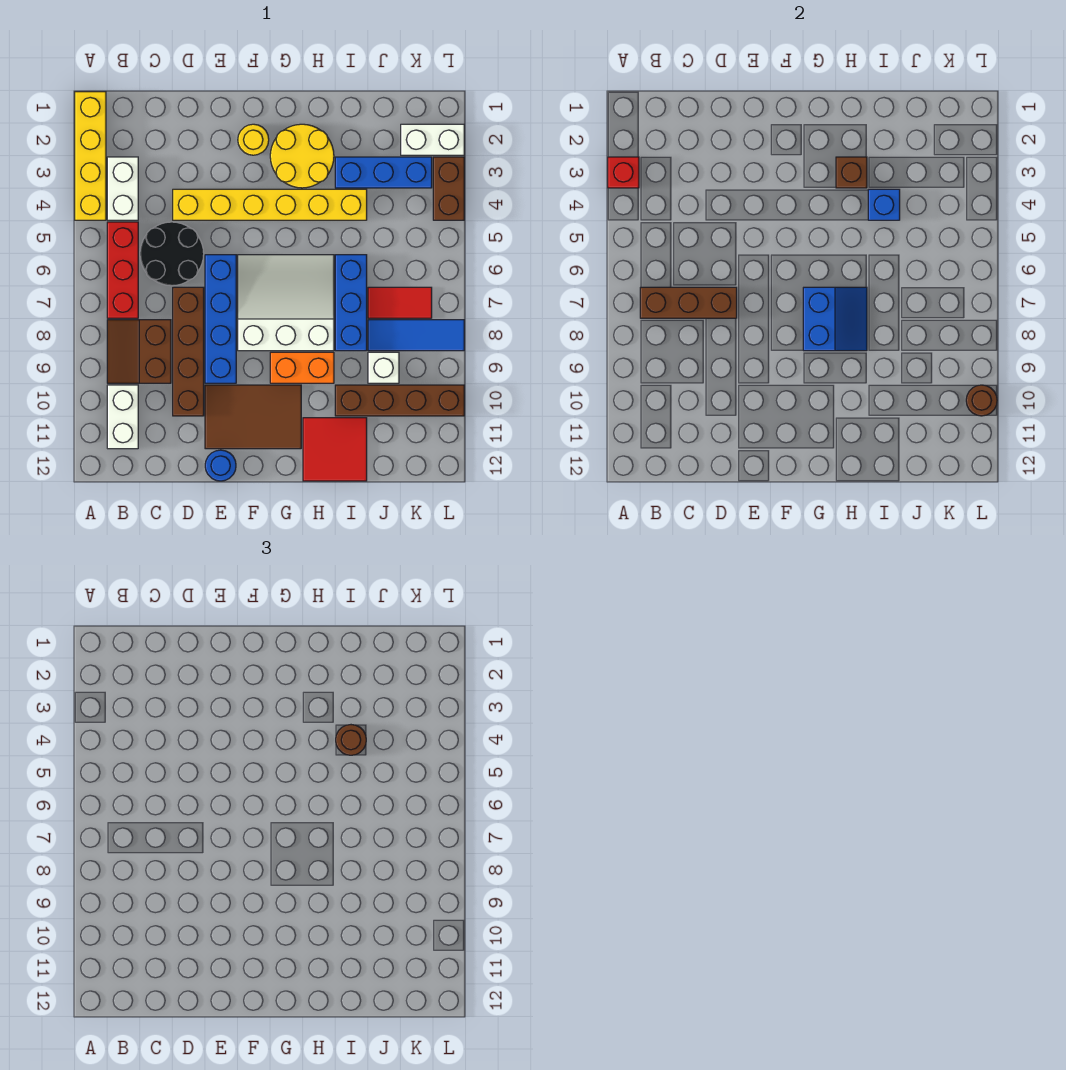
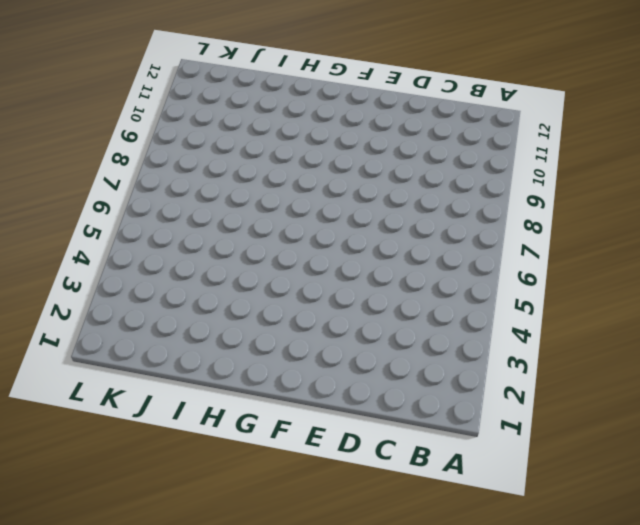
none -> yellow 1x4 brick [75,92,106,220]
none -> white 1x2 brick [107,157,138,220]
none -> red 1x3 brick [107,222,138,318]
none -> brown 2x2 slope [107,320,171,383]

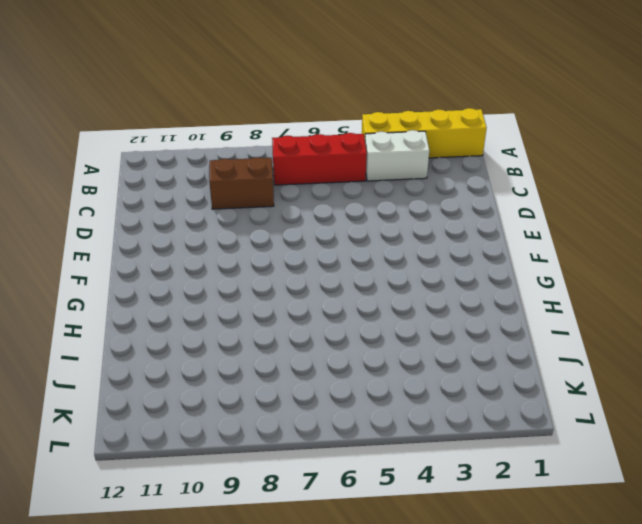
none -> white 1x2 brick [107,385,138,449]
none -> black 2x2 round brick [140,222,204,286]
none -> yellow 1x6 brick [173,189,367,220]
none -> brown 1x4 brick [173,287,204,416]

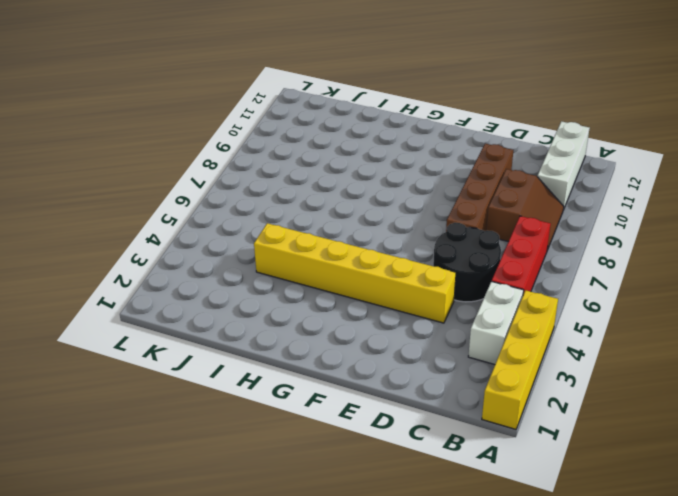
white 1x3 brick [537,121,590,210] -> white 1x2 brick [107,385,138,449]
none -> blue 1x4 brick [205,255,236,383]
none -> brown 2x3 tile [205,385,301,449]
none -> blue 1x1 round brick [205,450,236,481]
none -> yellow 1x1 round brick [238,124,269,155]

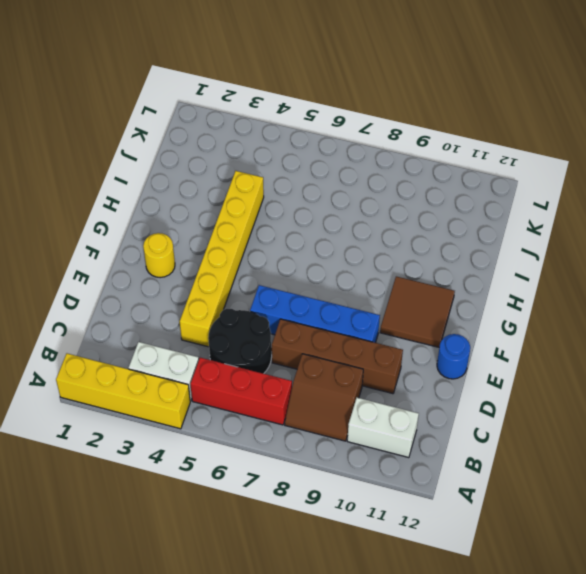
brown 2x2 tile [380,276,455,347] -> brown 2x3 tile [205,385,301,449]
none -> white 3x3 slope [238,255,334,351]
none -> yellow 2x2 round brick [270,124,334,188]
none -> orange 1x2 brick [270,352,334,383]
none -> red 2x2 tile [303,418,367,481]

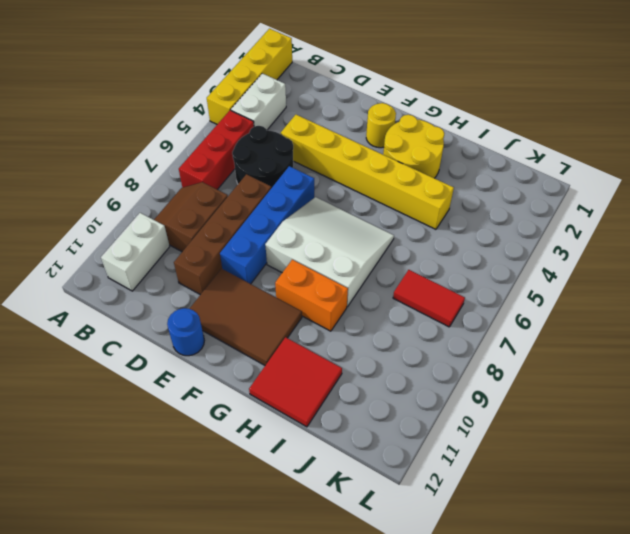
none -> blue 1x3 brick [335,157,432,188]
none -> blue 1x3 brick [335,255,367,351]
none -> brown 1x4 brick [335,385,464,416]
none -> blue 1x3 tile [368,320,464,351]

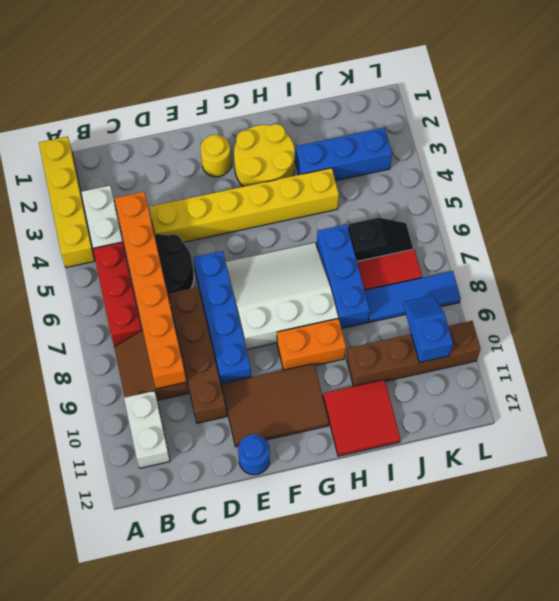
orange 1x6 brick [115,192,186,389] -> brown 1x3 brick [640,287,737,318]
black 1x2 slope [348,218,413,261] -> none
blue 1x2 slope [403,295,453,363] -> none
none -> white 1x1 brick [368,352,399,383]
none -> white 1x2 brick [401,124,464,155]
none -> brown 1x2 brick [433,157,464,220]
none -> red 1x1 brick [608,157,639,188]

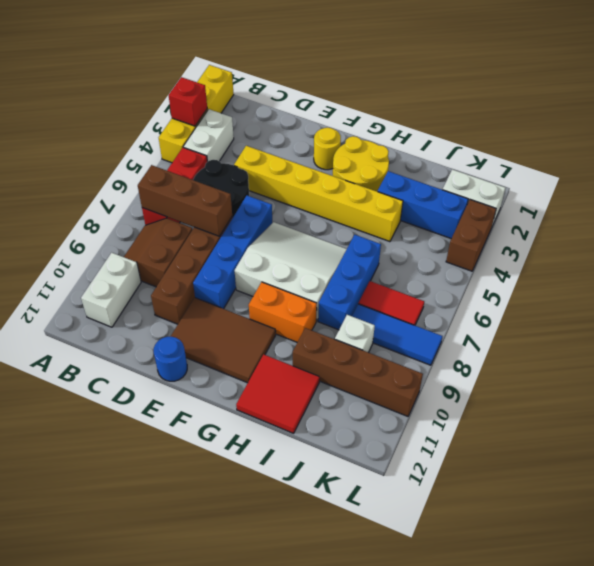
none -> blue 2x2 slope [803,287,867,351]
none -> brown 1x1 brick [836,157,867,188]
none -> blue 1x1 brick [868,189,900,220]
none -> brown 1x1 round brick [966,385,997,416]

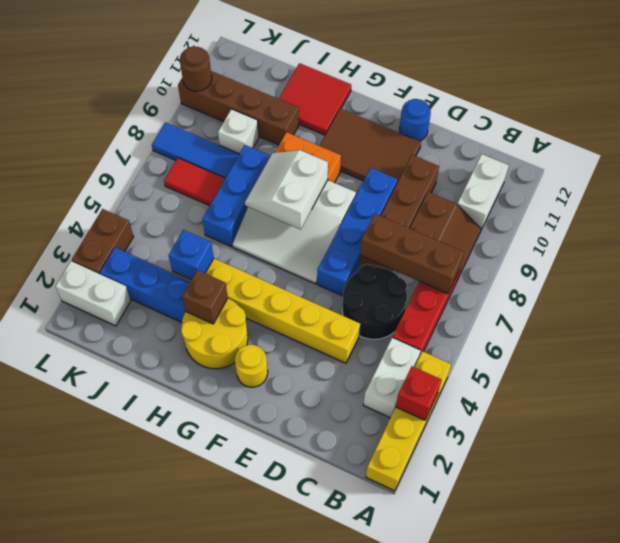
white 2x2 slope [245,150,328,229] -> blue 2x2 slope [803,287,867,351]
none -> brown 1x1 round brick [336,725,366,755]

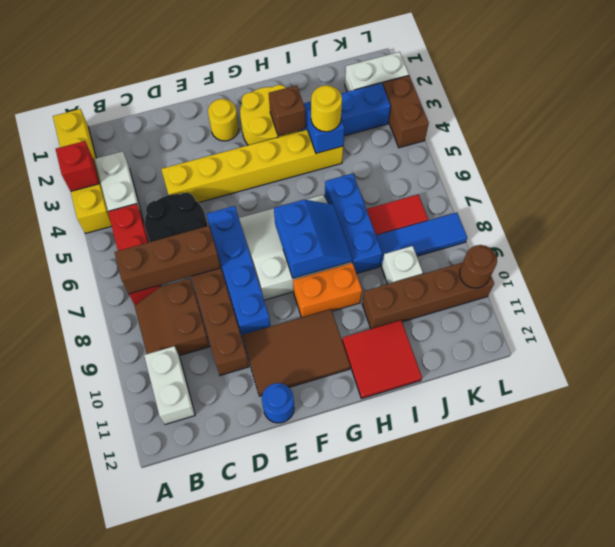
yellow 1x1 round brick [311,85,342,132] -> brown 1x1 round brick [336,725,366,755]

